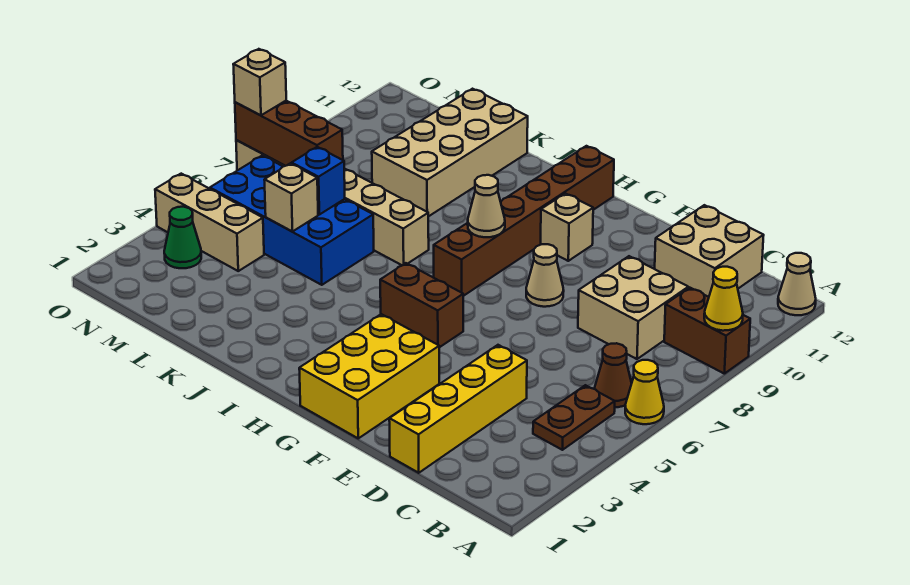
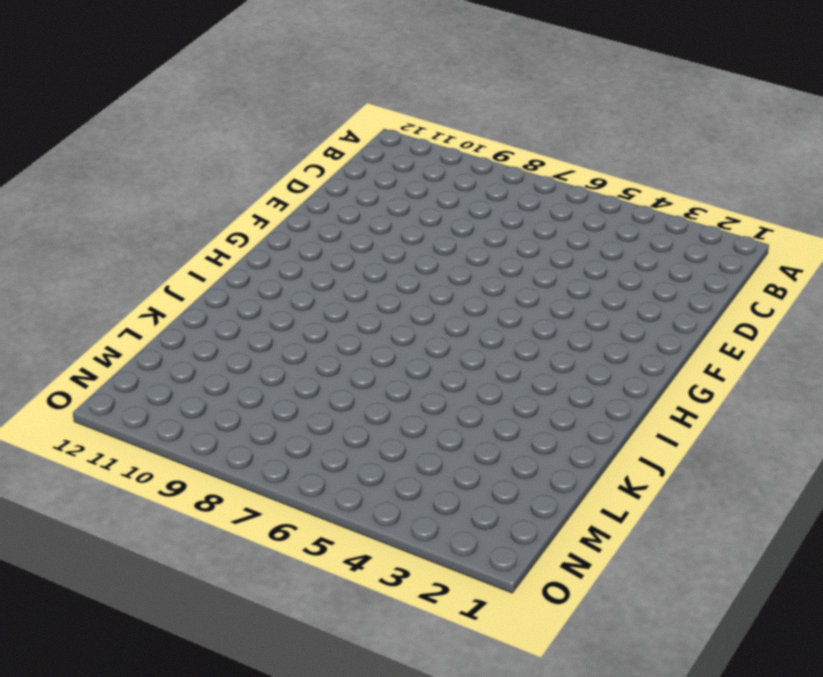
none -> yellow 1x1 cone [625,360,664,424]
none -> brown 1x2 brick [664,288,750,374]
none -> tan 1x1 cone [778,253,816,315]

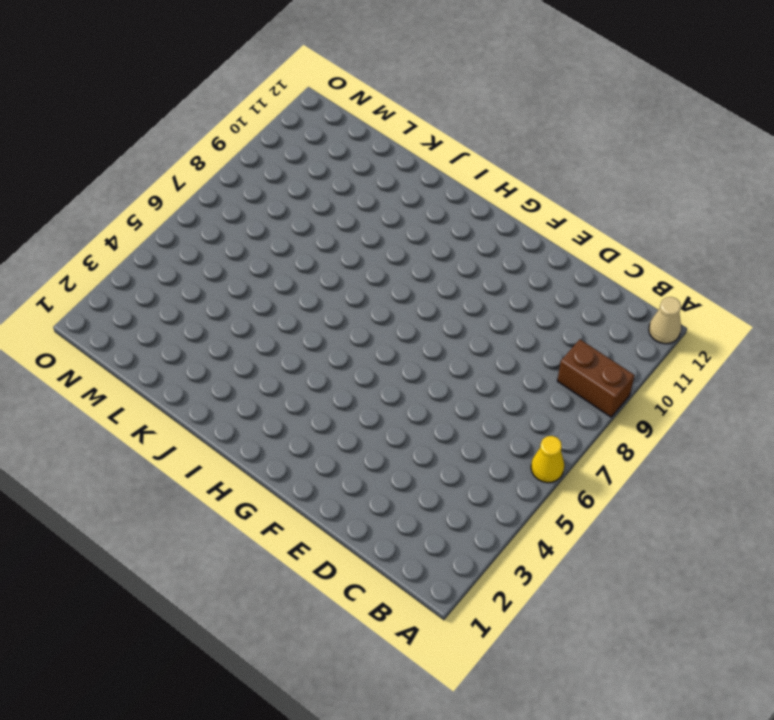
none -> brown 1x2 plate [533,385,615,450]
none -> brown 1x1 cone [594,343,632,407]
none -> tan 2x2 brick [578,256,688,359]

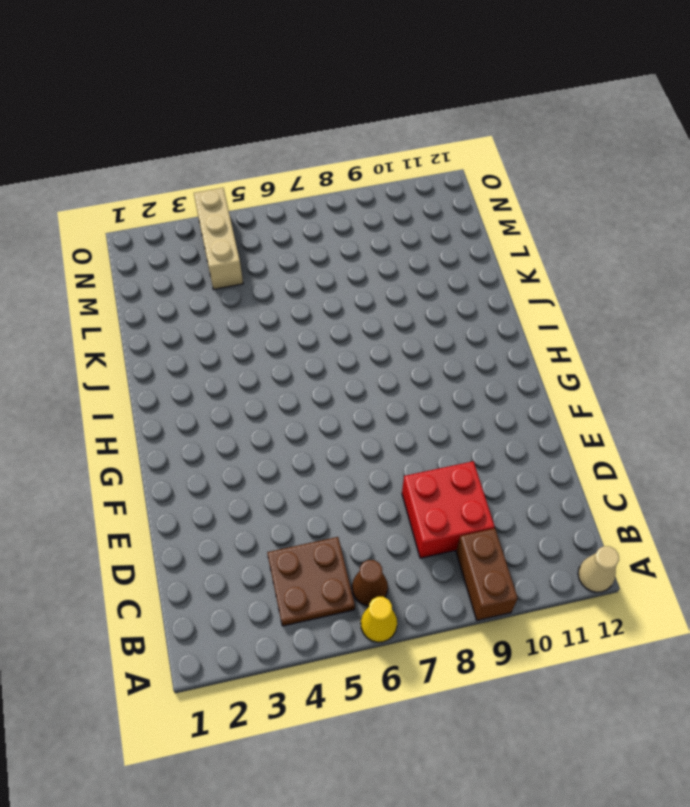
brown 2x2 plate [267,537,355,626] -> brown 1x2 plate [533,385,615,450]
red 2x2 brick [402,461,495,558] -> tan 2x2 brick [578,256,688,359]
none -> tan 2x2 brick [655,205,764,297]
none -> yellow 1x4 brick [389,345,527,473]
none -> yellow 2x3 brick [299,314,439,438]

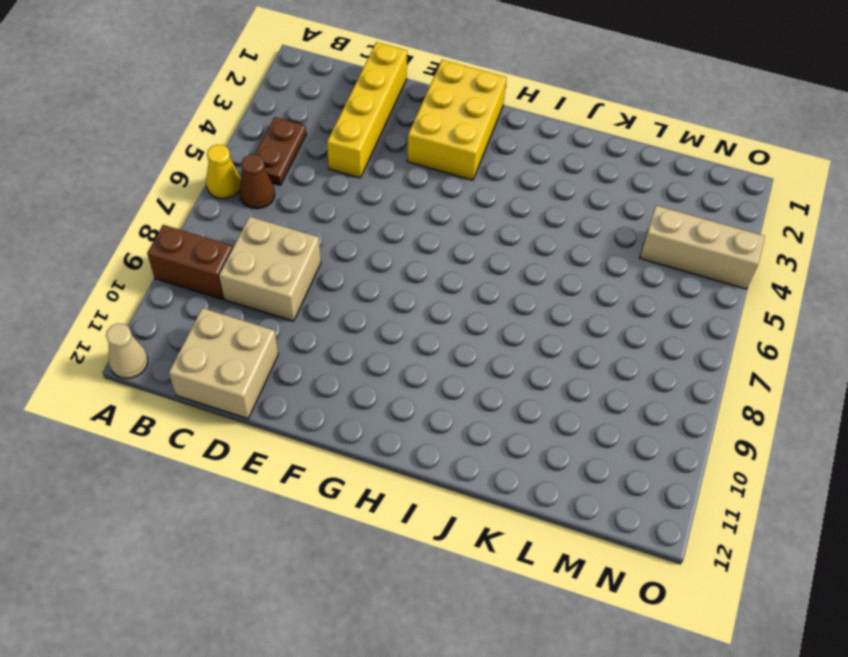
none -> tan 1x1 cone [526,244,564,307]
none -> brown 1x2 brick [380,263,463,347]
none -> tan 1x1 brick [541,193,593,261]

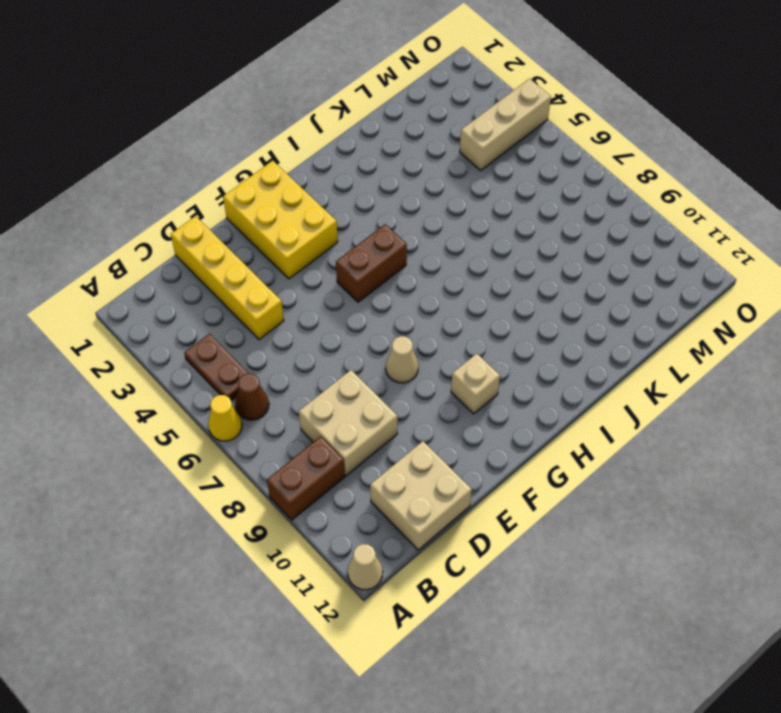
none -> brown 1x6 brick [434,146,614,296]
none -> tan 1x6 brick [236,140,429,265]
none -> blue 2x4 brick [210,156,374,285]

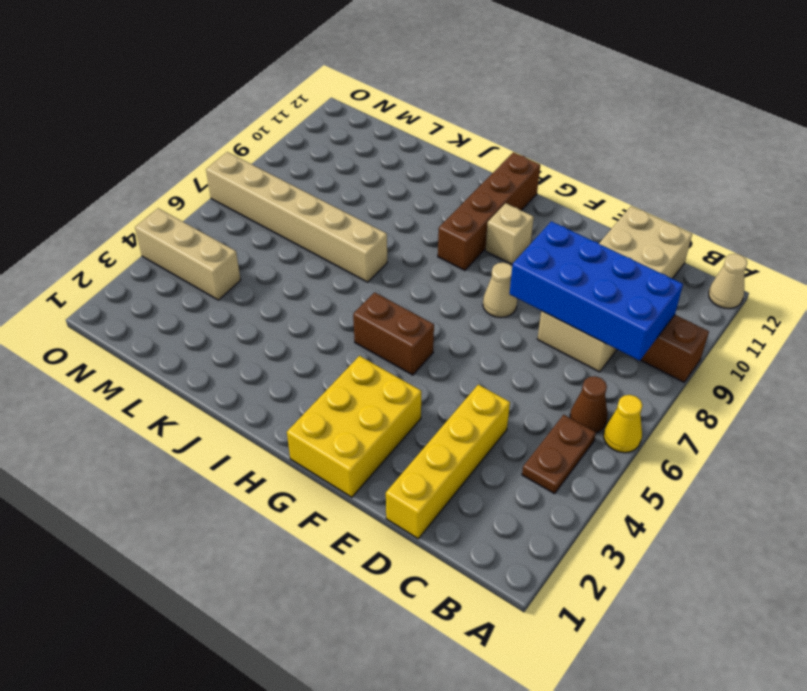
blue 2x4 brick [510,221,683,361] -> blue 2x4 brick moved to [210,156,374,285]
brown 1x4 brick [438,152,540,270] -> brown 1x6 brick [434,146,614,296]
none -> tan 2x4 brick [372,89,528,217]
none -> green 1x1 cone [164,207,201,268]
none -> yellow 1x1 cone [704,267,743,331]

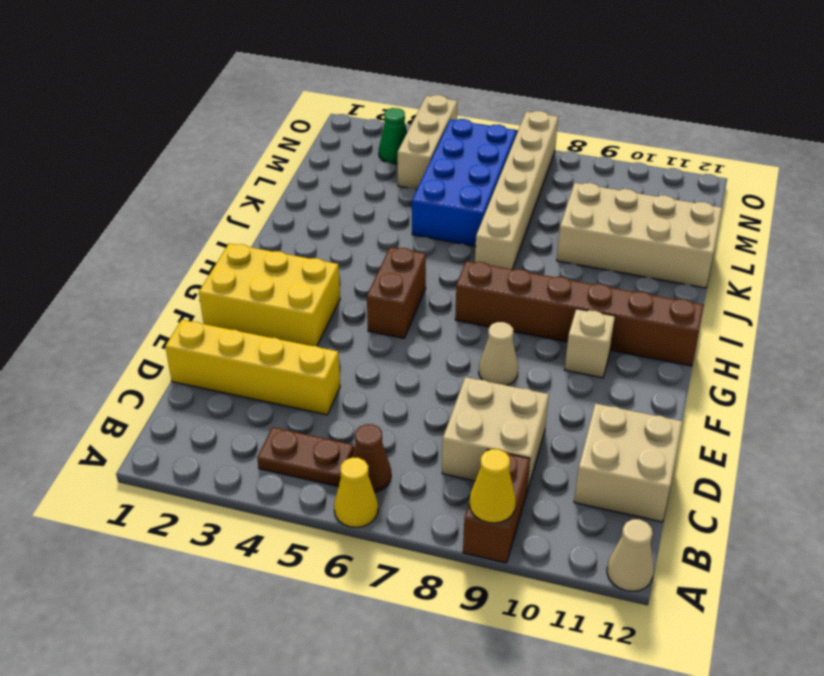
none -> tan 1x1 cone [468,175,505,237]
none -> tan 1x1 brick [264,163,318,232]
none -> blue 1x1 brick [292,147,345,215]

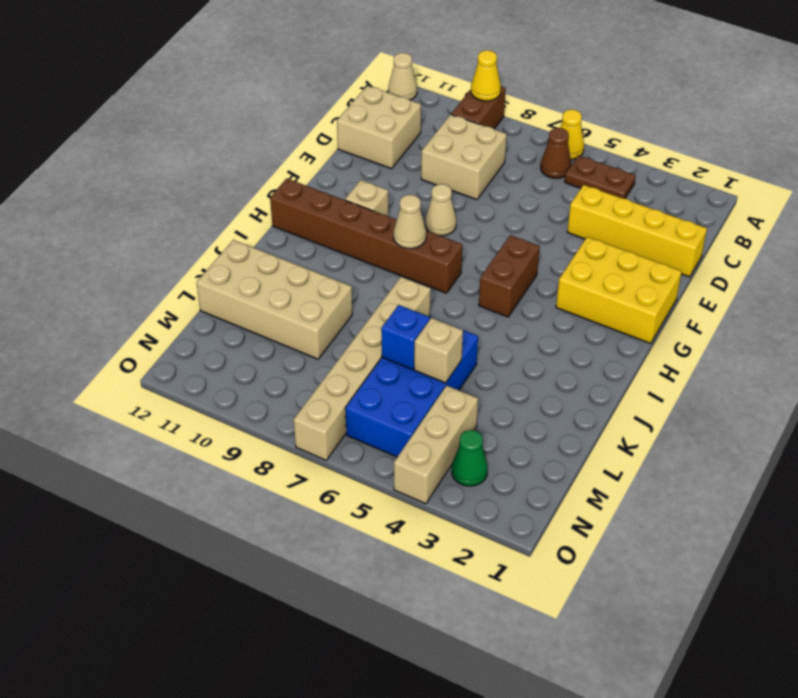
none -> brown 1x3 brick [235,101,343,166]
none -> tan 1x1 brick [233,49,286,115]

